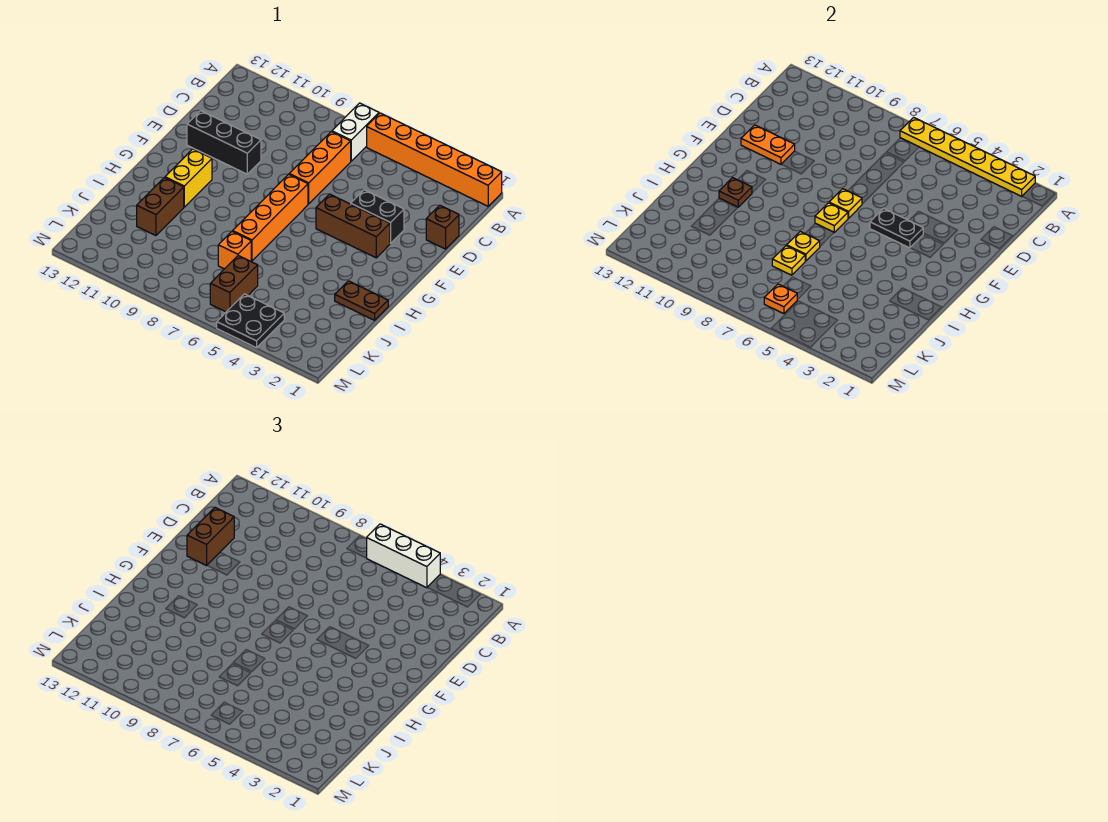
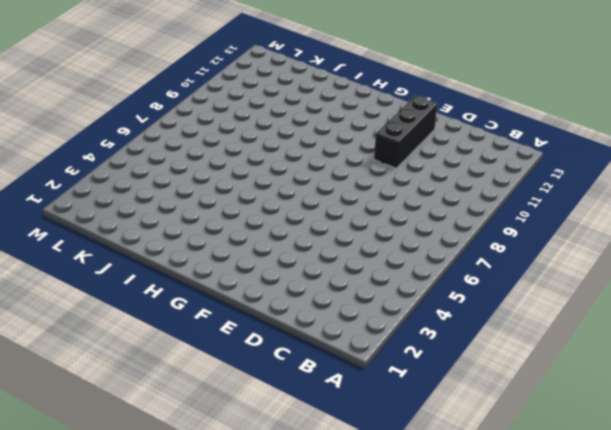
none -> orange 1x6 brick [367,113,502,206]
none -> white 1x2 brick [332,103,379,161]
none -> orange 1x3 brick [289,132,351,204]

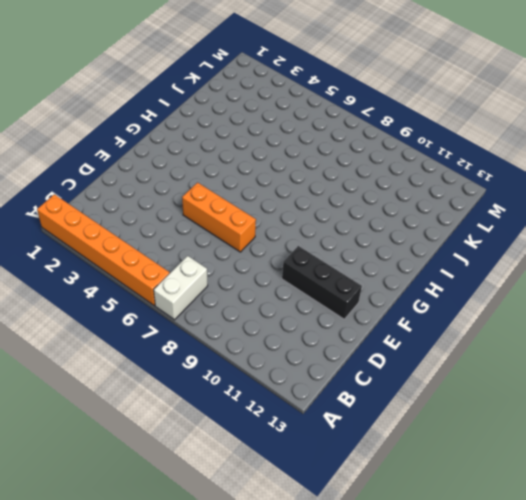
orange 1x3 brick [182,183,256,252] -> orange 1x3 brick turned to [289,132,351,204]
none -> brown 1x1 brick [426,205,459,249]
none -> black 1x2 brick [351,190,404,244]
none -> brown 1x3 brick [316,194,390,258]

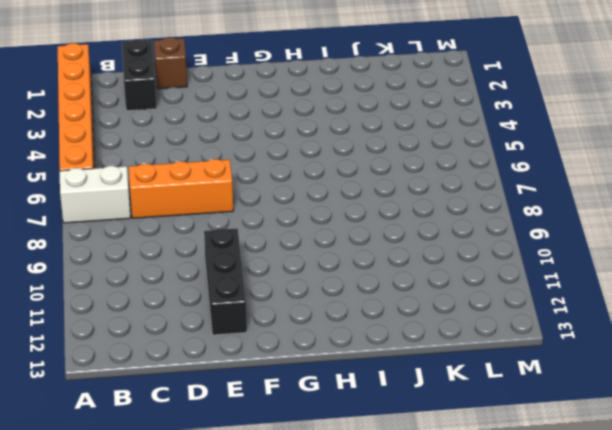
black 1x2 brick [122,39,157,111] -> black 1x2 brick moved to [351,190,404,244]
none -> brown 1x3 brick [316,194,390,258]
none -> orange 1x4 brick [233,174,308,261]
none -> yellow 1x2 brick [165,149,212,207]

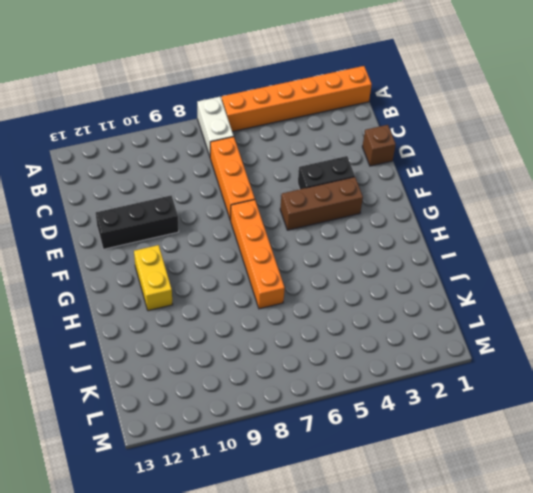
none -> brown 1x2 plate [335,281,388,320]
none -> brown 1x2 brick [137,178,184,236]
none -> orange 1x1 brick [218,231,251,269]

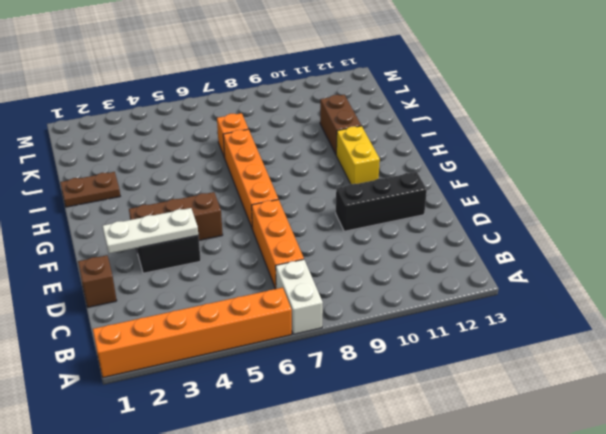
white 1x3 plate [103,208,198,253] -> none
none -> brown 1x2 brick [210,256,258,312]
none -> black 2x2 plate [217,294,284,348]
none -> yellow 1x6 plate [900,117,1035,196]

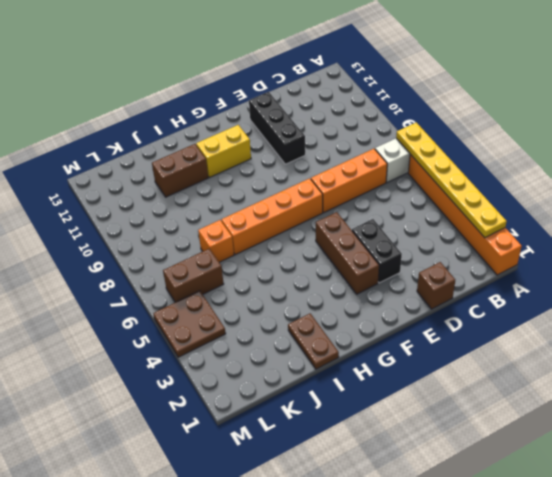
brown 2x2 plate [153,291,226,357] -> black 2x2 plate [217,294,284,348]
none -> orange 1x2 plate [741,125,795,164]
none -> black 1x2 plate [870,208,923,248]
none -> yellow 1x1 plate [829,189,862,218]

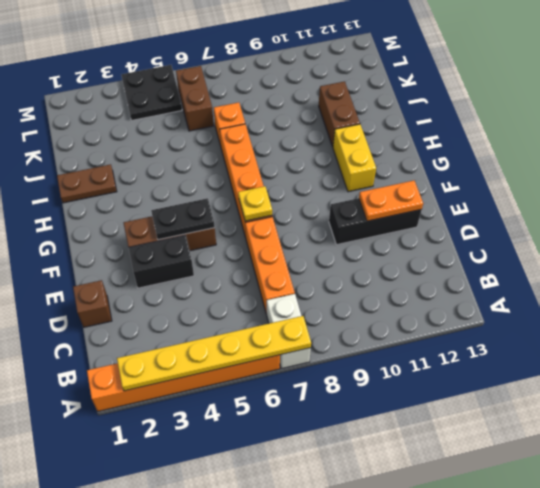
none -> yellow 1x1 plate [815,203,848,232]
none -> brown 1x1 plate [719,178,752,207]
none -> yellow 1x1 plate [787,231,820,261]

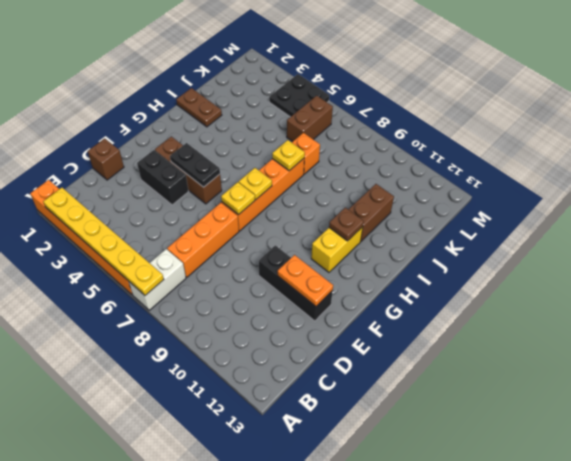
none -> yellow 1x1 plate [772,246,805,275]
none -> orange 1x1 plate [764,284,797,314]
none -> white 1x3 brick [367,524,440,588]

